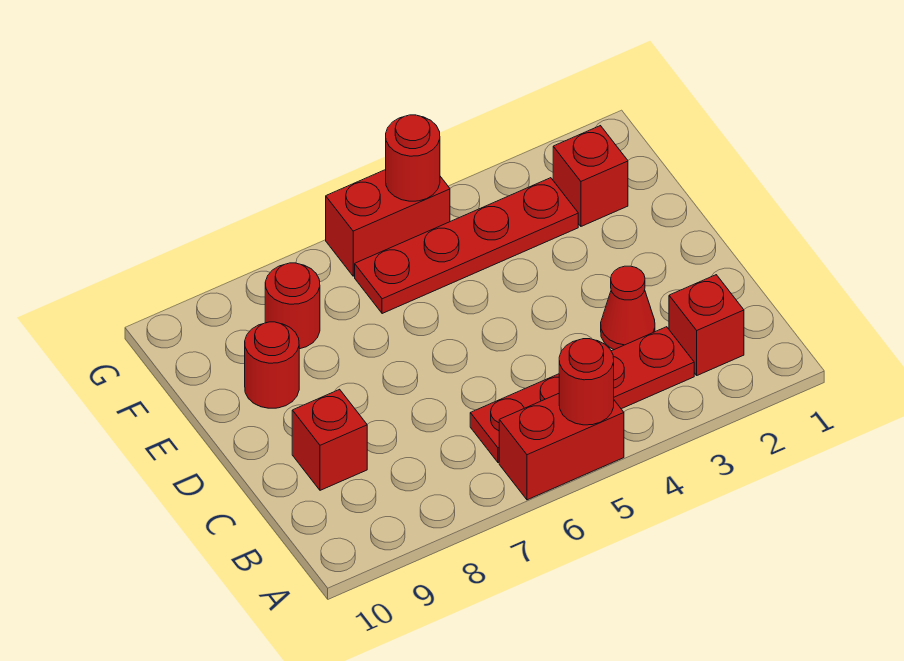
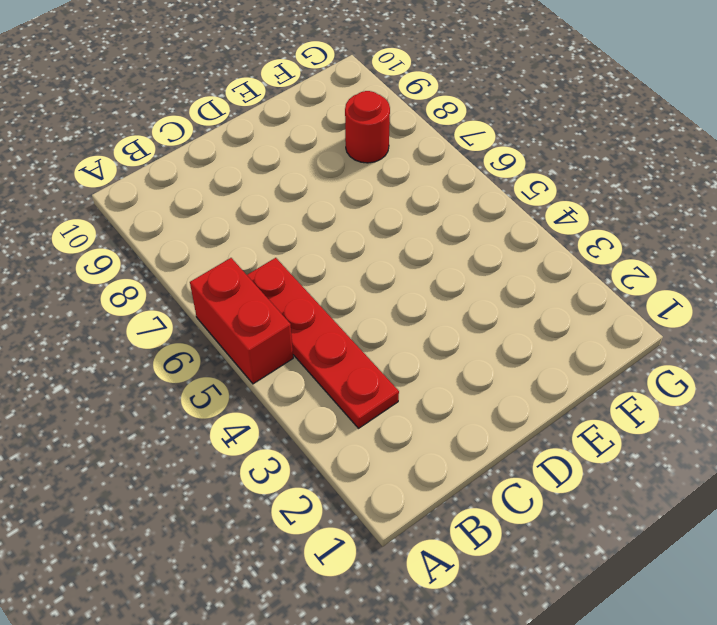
none -> red 1x1 brick [669,275,744,375]
none -> red 1x1 cone [601,266,655,350]
none -> red 1x1 brick [292,389,367,490]

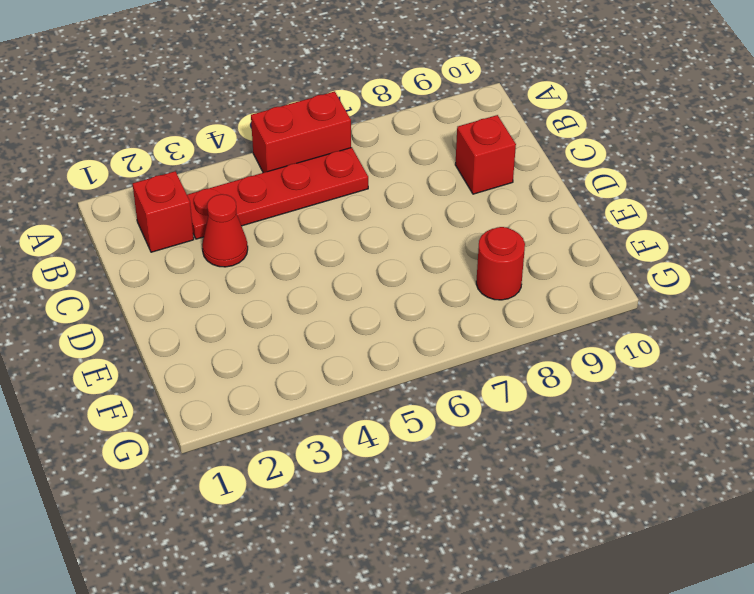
none -> red 1x1 round brick [245,322,299,408]
none -> red 1x1 brick [553,126,628,226]
none -> red 1x4 plate [355,178,578,314]

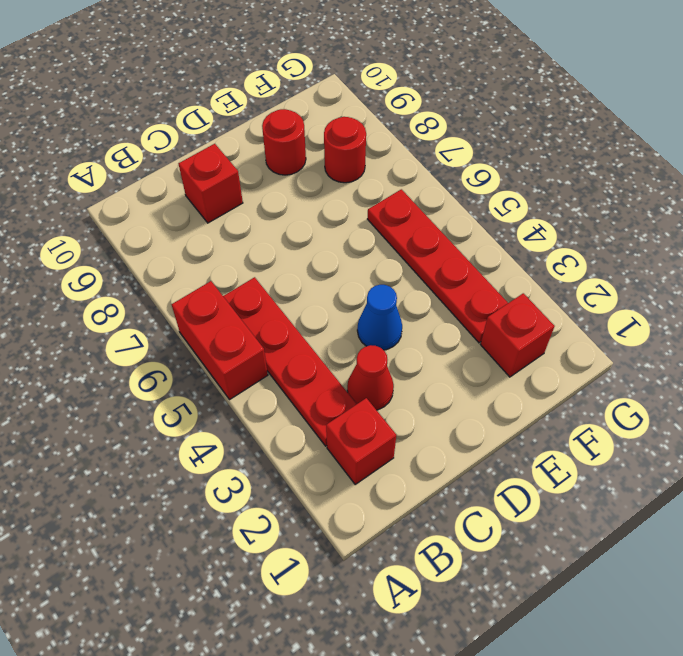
blue 1x1 cone [357,285,402,350] -> none
none -> red 1x2 brick [326,170,450,276]
none -> red 1x1 round brick [559,339,614,425]
none -> red 1x1 round brick [386,115,440,201]

